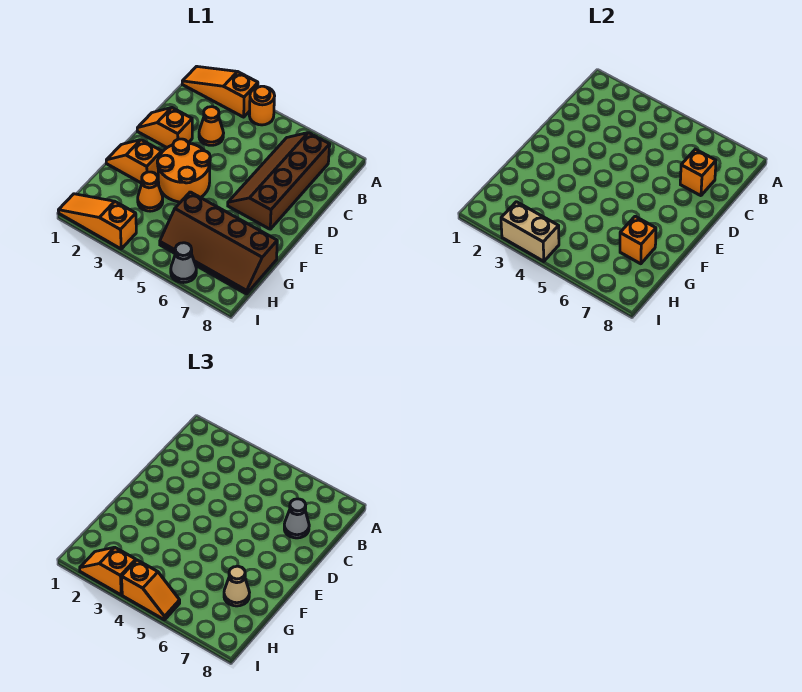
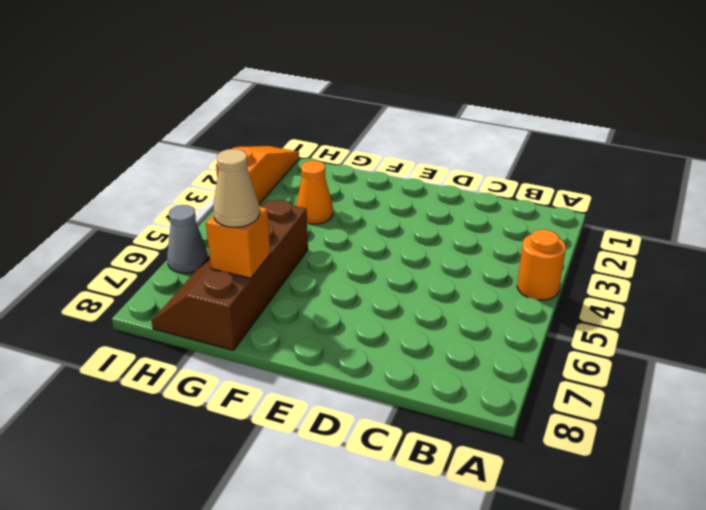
none -> orange 1x3 slope [182,66,258,117]
none -> brown 2x4 slope [228,133,330,229]
none -> orange 1x1 cone [199,107,224,145]

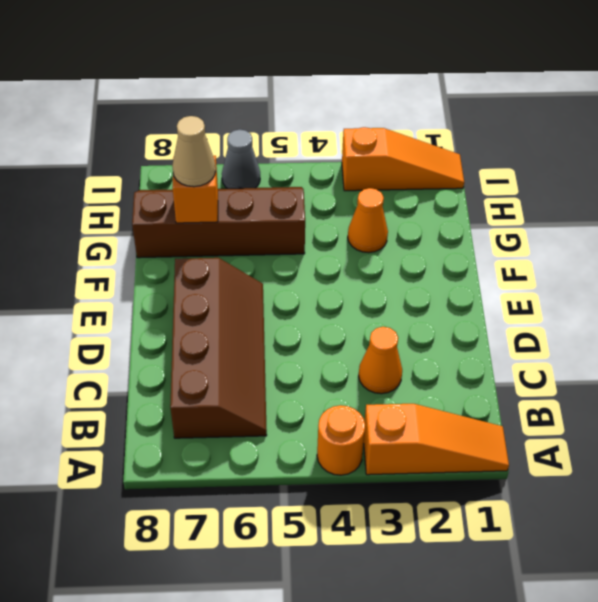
none -> orange 1x2 slope [137,108,192,148]
none -> orange 2x2 round brick [157,139,210,202]
none -> orange 1x2 slope [106,140,162,183]

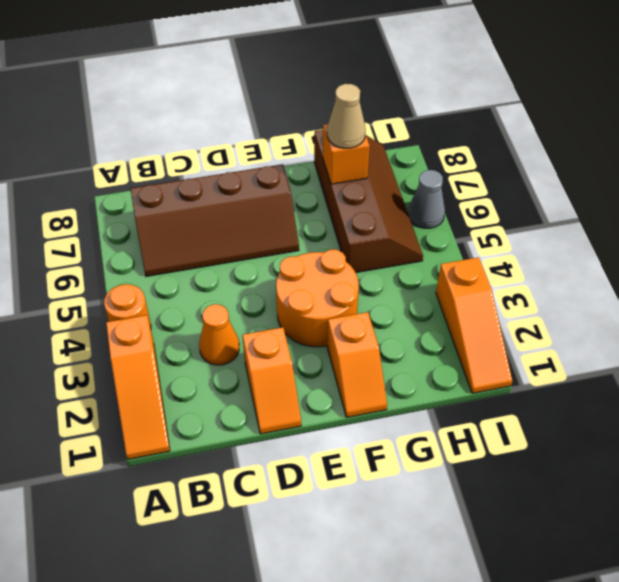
none -> orange 1x1 cone [138,172,163,211]
none -> orange 1x1 brick [680,149,716,196]
none -> tan 1x2 brick [501,202,559,261]

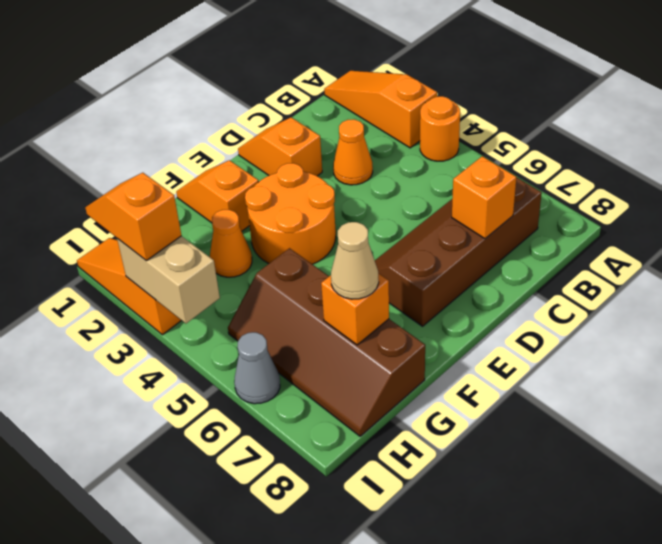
none -> grey 1x1 cone [284,499,309,538]
none -> orange 1x2 slope [122,560,180,620]

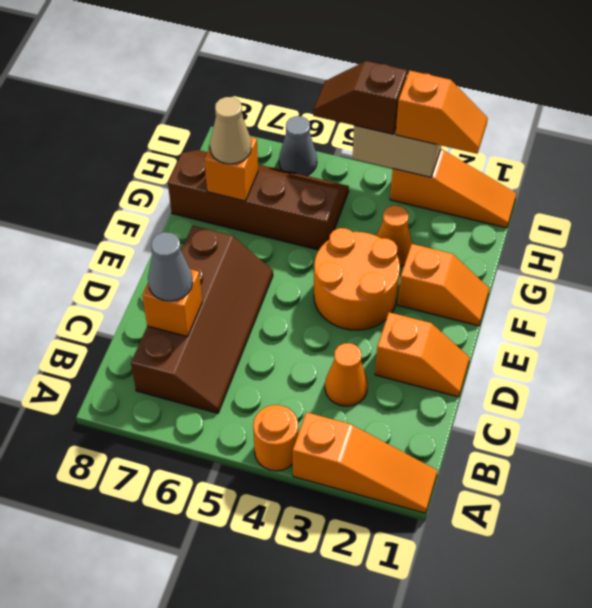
brown 1x2 slope [313,61,407,134] -> orange 1x2 slope [122,560,180,620]

